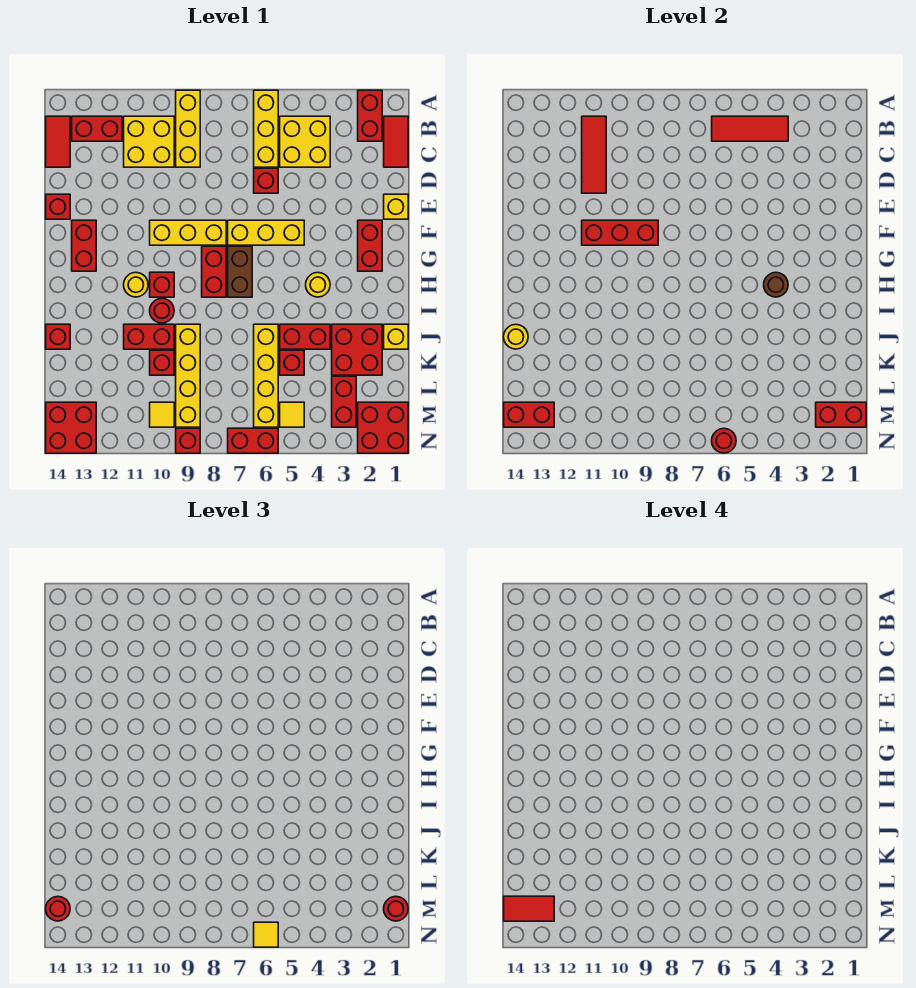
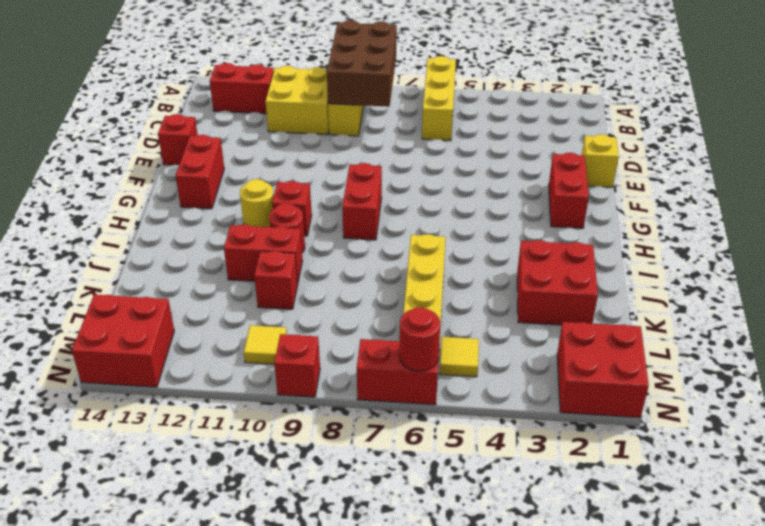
brown 2x3 brick [327,20,397,107] -> none
none -> red 1x2 brick [358,90,382,141]
none -> red 1x2 tile [384,116,408,167]
none -> yellow 2x2 brick [280,116,330,167]
none -> red 1x2 tile [46,116,70,167]

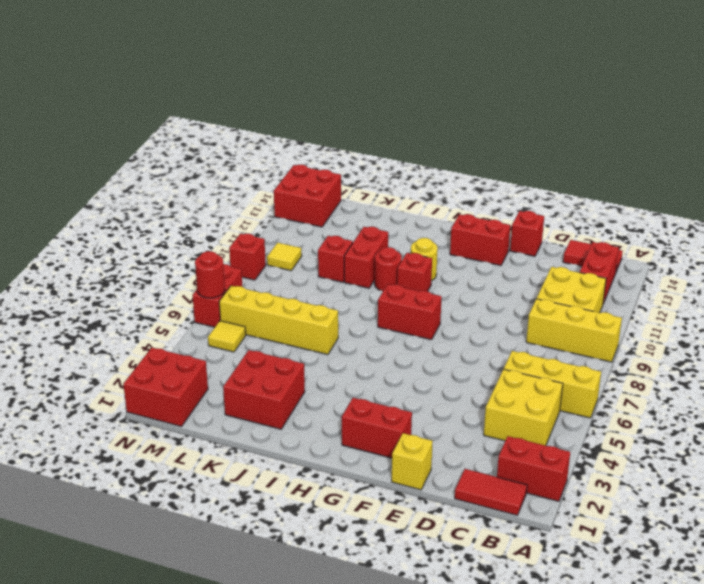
none -> red 1x1 brick [254,168,278,193]
none -> yellow 1x3 brick [228,220,304,245]
none -> yellow 1x3 brick [150,220,226,245]
none -> brown 1x2 brick [228,246,252,297]

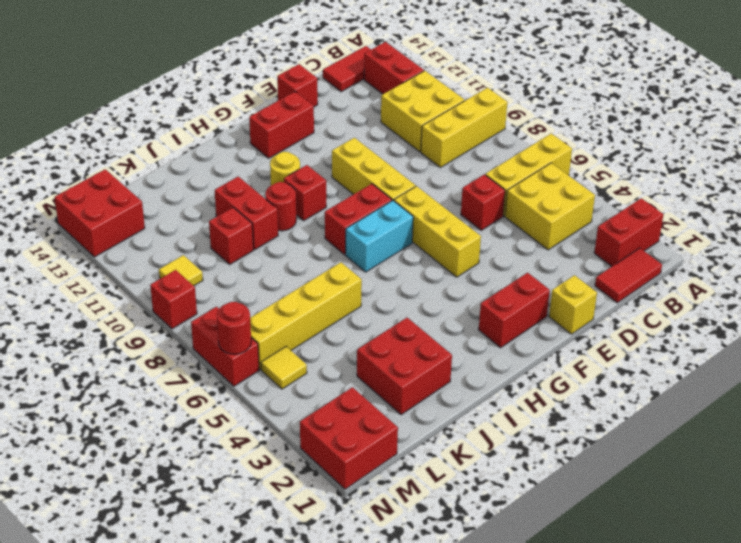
cyan 1x2 brick [346,200,413,272] -> brown 1x2 brick [228,246,252,297]
none -> yellow 1x1 round brick [306,272,330,297]
none -> yellow 1x1 brick [384,324,408,349]
none -> red 1x2 brick [280,324,330,349]
none -> yellow 1x4 brick [176,324,200,427]

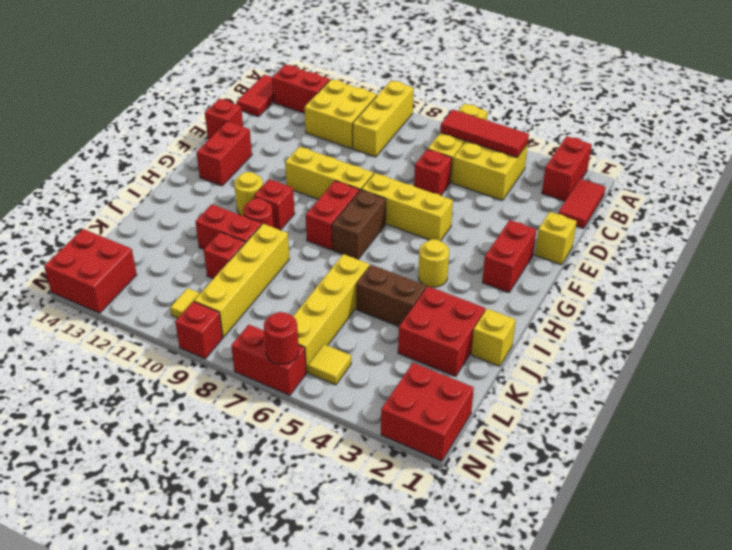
brown 1x2 brick [356,265,426,326] -> red 1x2 brick [280,324,330,349]
none -> red 1x1 brick [46,324,70,349]
none -> red 1x1 brick [280,350,304,375]
none -> red 1x2 brick [332,376,356,427]
none -> red 1x3 tile [582,116,606,193]

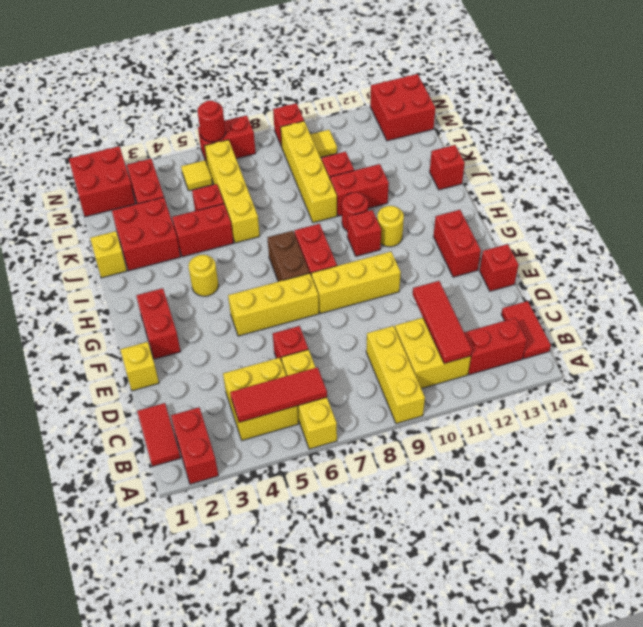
none -> red 1x3 brick [582,220,658,245]
none -> brown 1x1 round brick [764,272,788,297]
none -> yellow 1x1 round brick [504,324,528,349]
none -> red 1x2 brick [816,402,866,427]

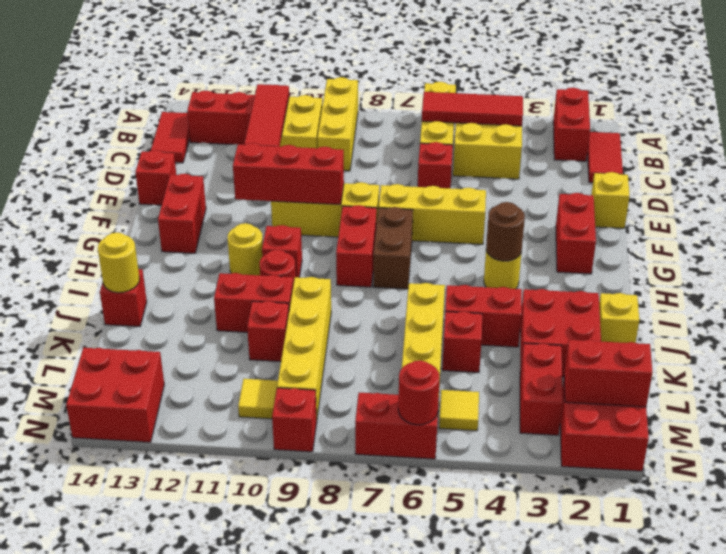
none -> red 1x2 brick [504,402,554,427]
none -> red 1x1 round brick [384,896,408,921]
none -> red 1x1 round brick [46,896,70,921]
none -> yellow 1x1 tile [254,922,278,947]

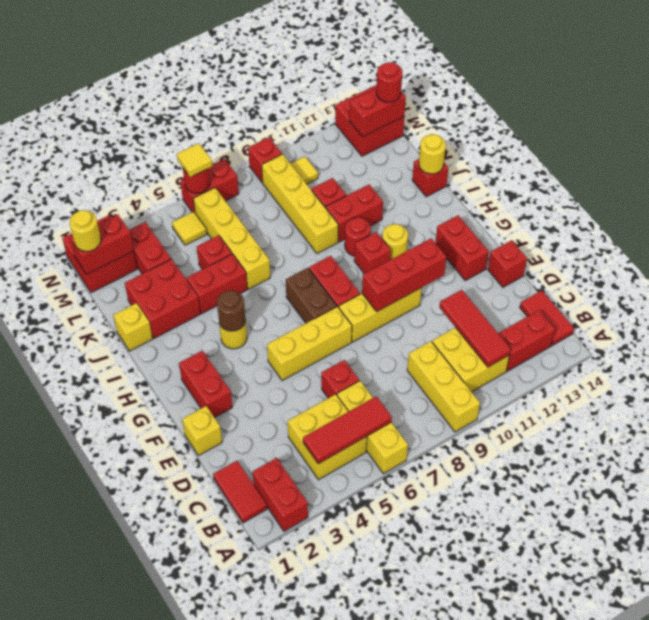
yellow 1x1 round brick [70,210,101,251] -> red 1x1 round brick [384,896,408,921]
none -> red 1x2 tile [504,896,554,921]

